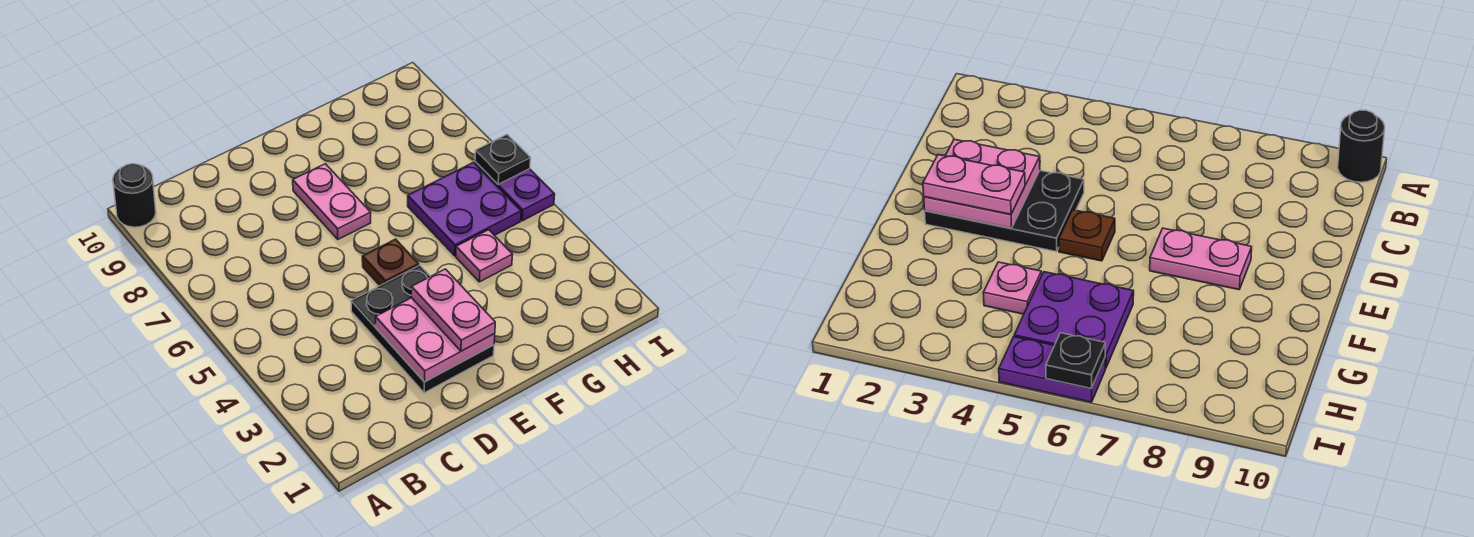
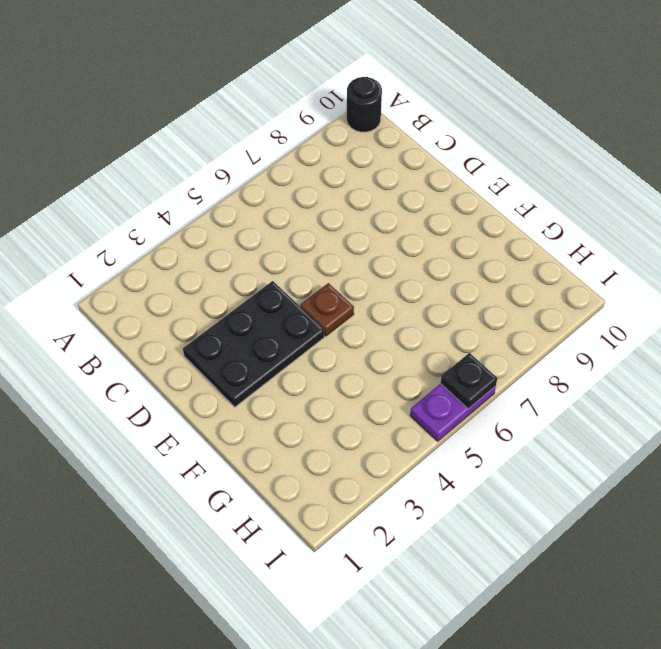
none -> pink 1x2 plate [293,164,371,239]
none -> pink 1x1 plate [456,230,513,282]

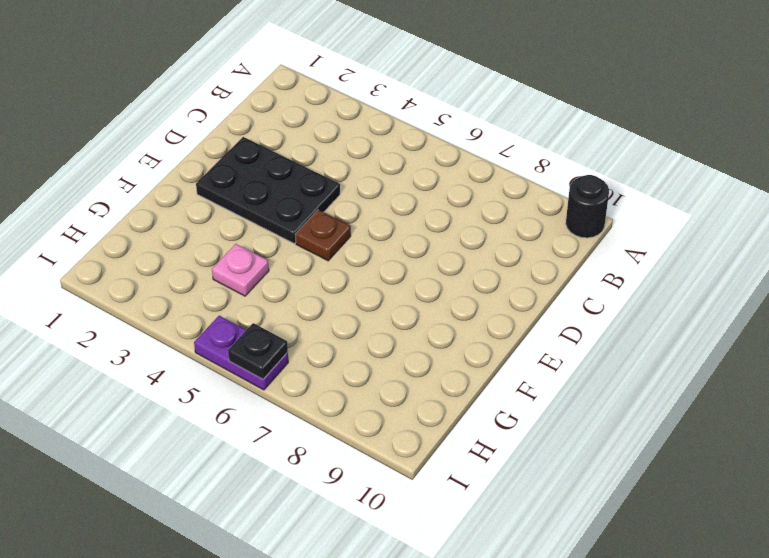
none -> pink 1x2 plate [293,164,371,239]
none -> purple 2x2 plate [408,162,521,256]

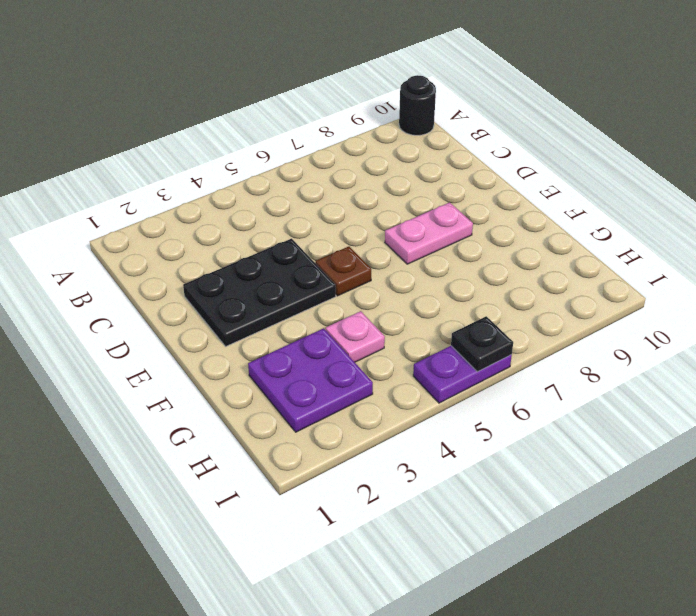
purple 2x2 plate [248,328,373,432] -> purple 2x2 plate moved to [408,162,521,256]
none -> pink 2x2 plate [376,298,495,382]
none -> pink 1x2 plate [411,269,495,351]

